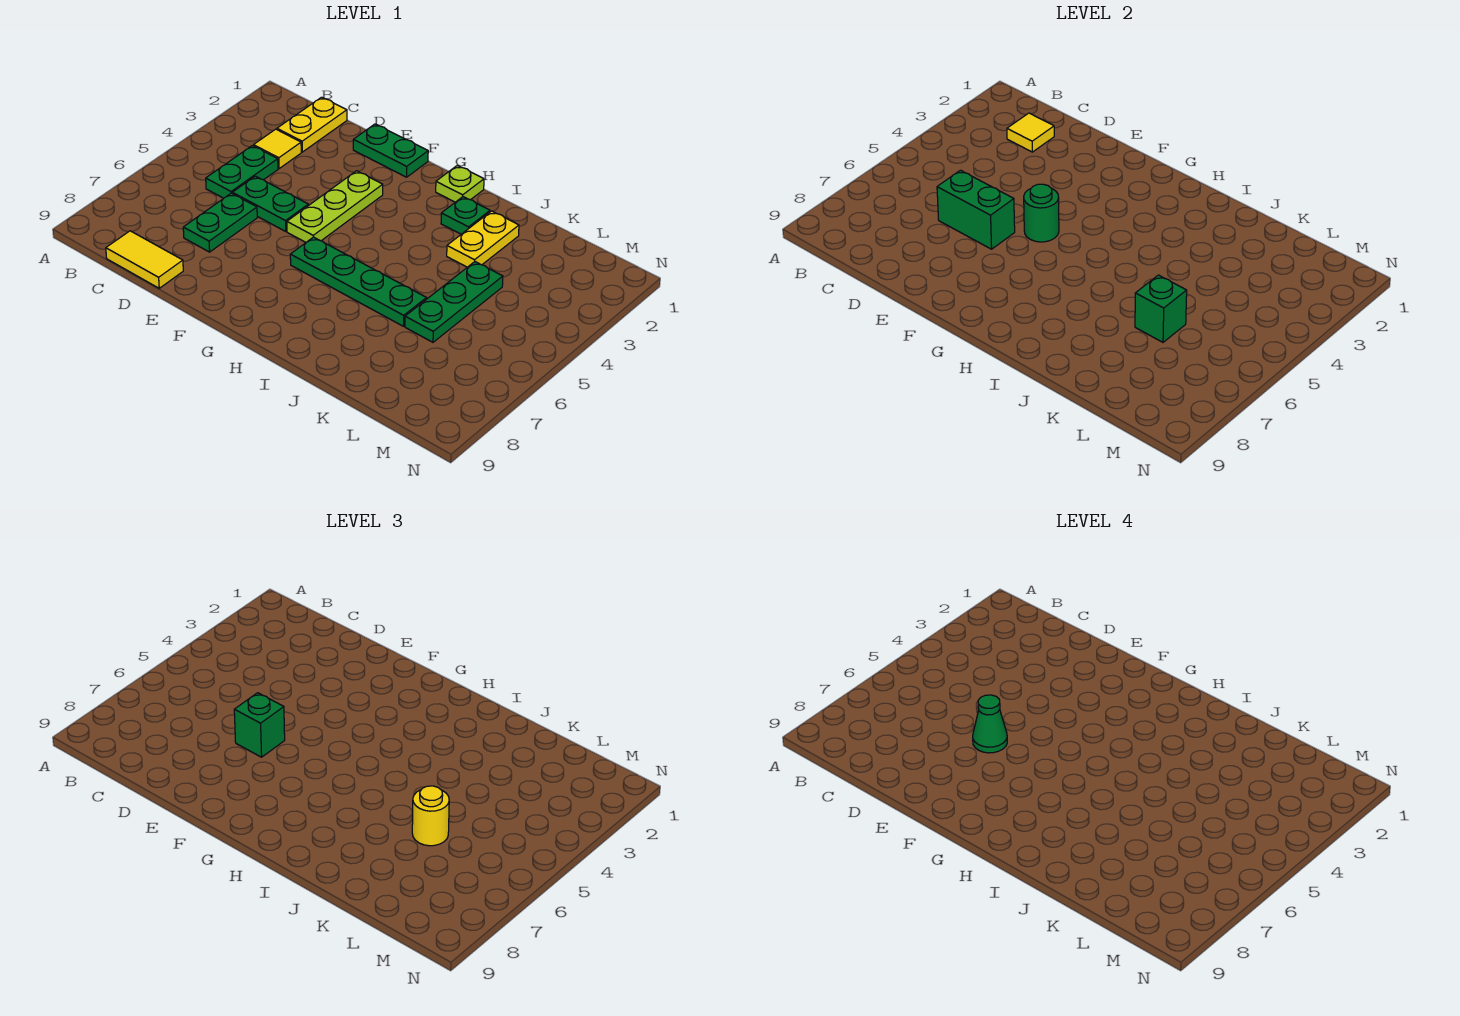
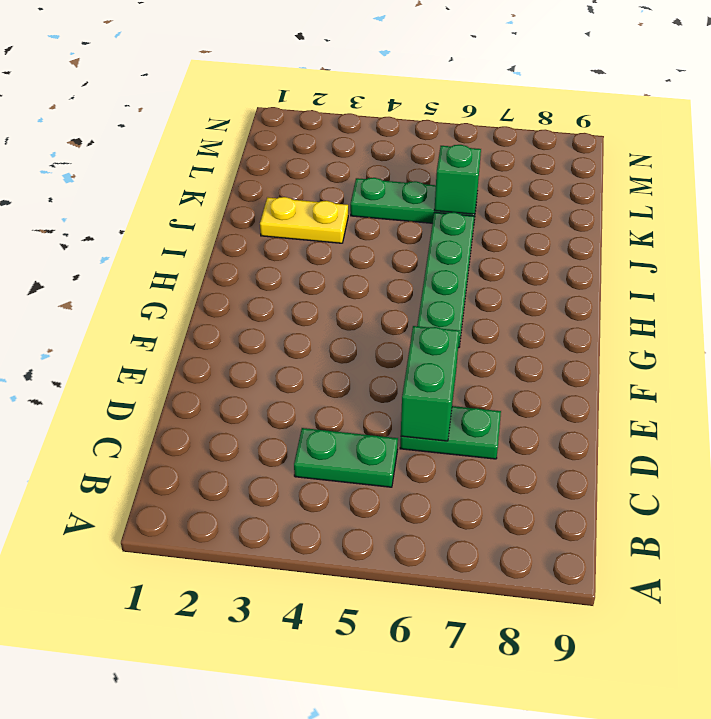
none -> yellow 1x2 plate [277,97,347,152]
none -> yellow 1x1 tile [254,129,301,169]
none -> yellow 1x2 tile [106,231,183,288]

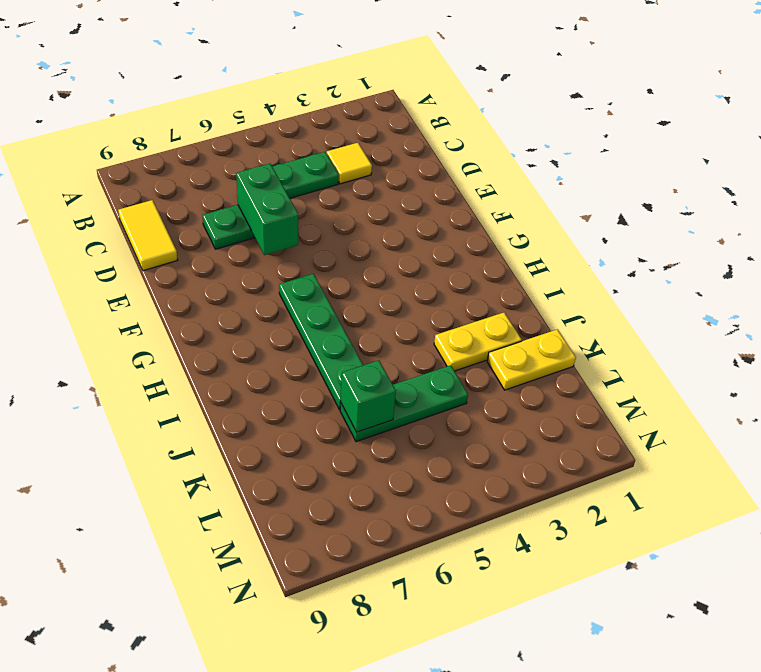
yellow 1x2 plate [487,329,576,390] -> yellow 1x2 plate moved to [277,97,347,152]
none -> green 1x2 plate [232,176,308,231]
none -> green 1x2 plate [353,124,428,177]
none -> lime 1x3 plate [287,171,383,242]

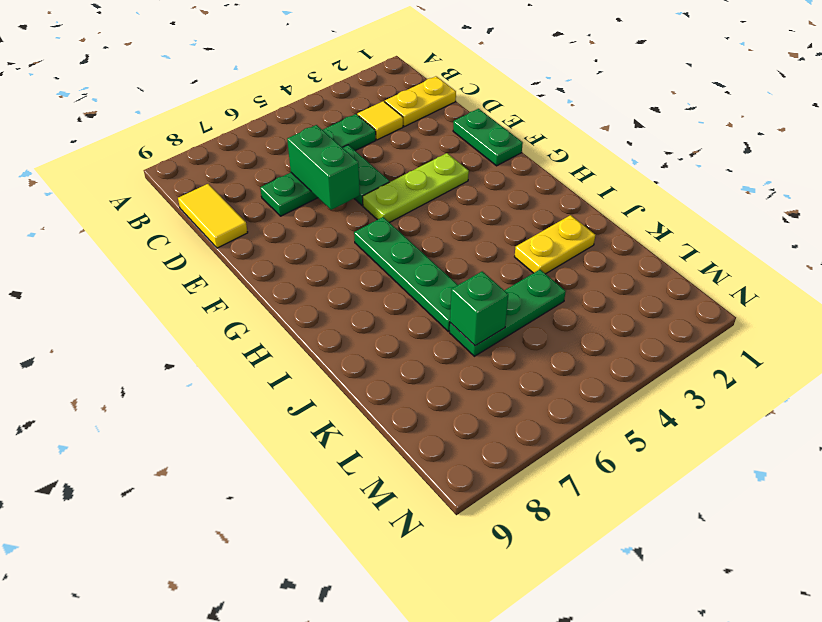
none -> lime 1x1 plate [436,165,484,202]
none -> green 1x1 plate [441,197,490,234]
none -> yellow 1x1 tile [1007,113,1054,152]

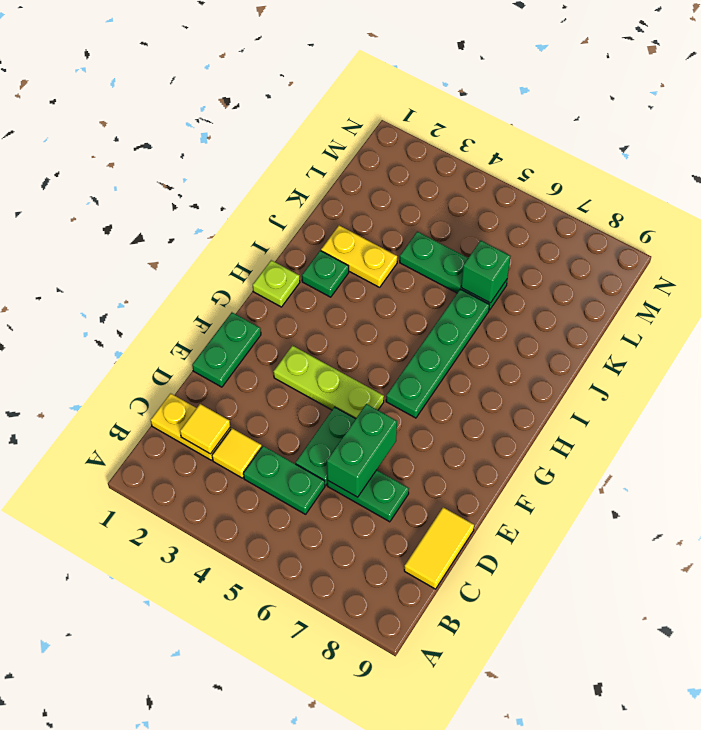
none -> green 1x1 round brick [1024,184,1059,242]
none -> green 1x1 brick [234,693,285,757]
none -> yellow 1x1 round brick [412,786,449,846]

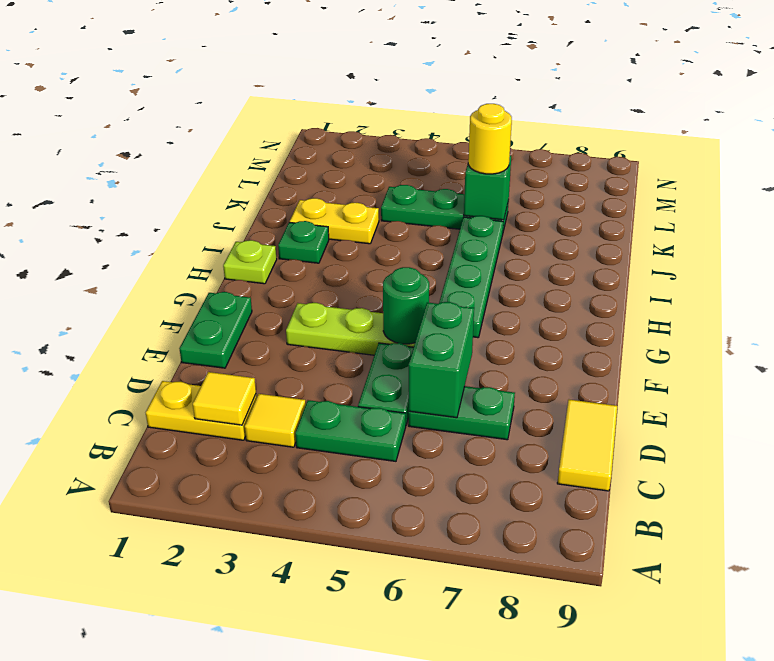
none -> green 1x1 brick [234,693,285,757]
none -> green 1x1 cone [973,695,1007,753]

